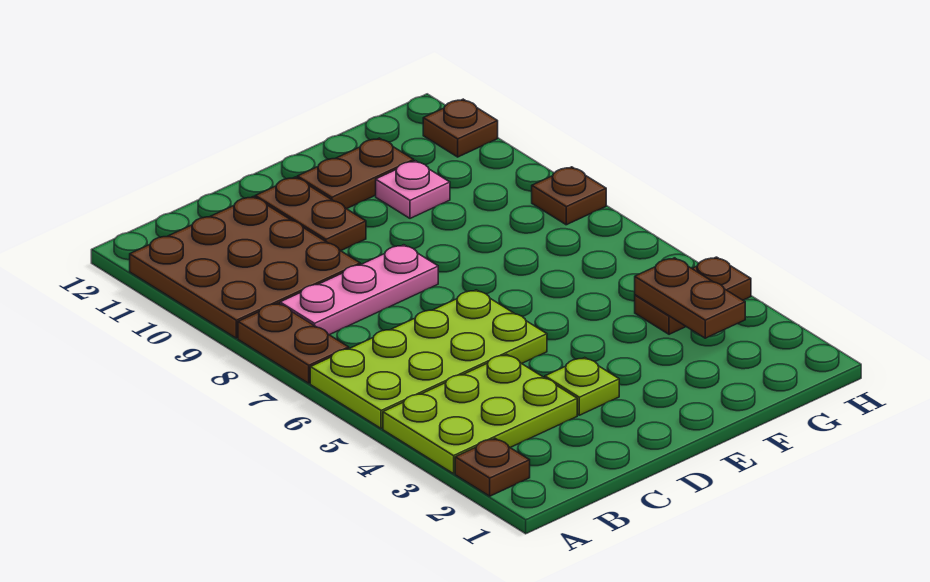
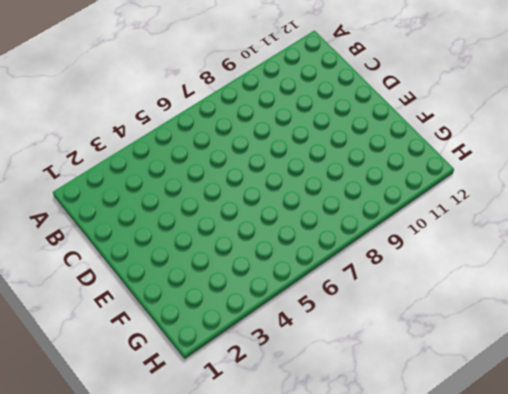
none -> brown 1x1 plate [455,438,530,496]
none -> lime 2x3 plate [383,354,577,474]
none -> lime 2x4 plate [310,290,547,429]

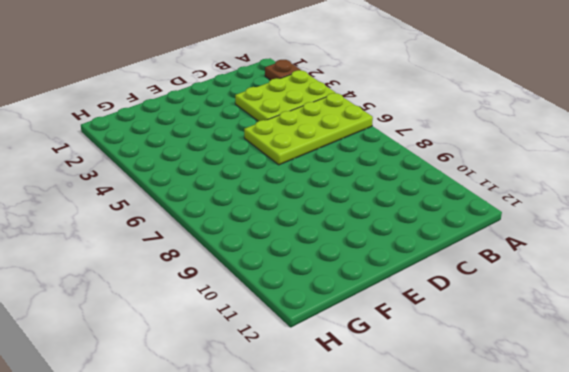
none -> brown 1x2 plate [238,303,349,383]
none -> brown 3x3 plate [130,197,360,338]
none -> pink 1x3 plate [280,245,438,335]

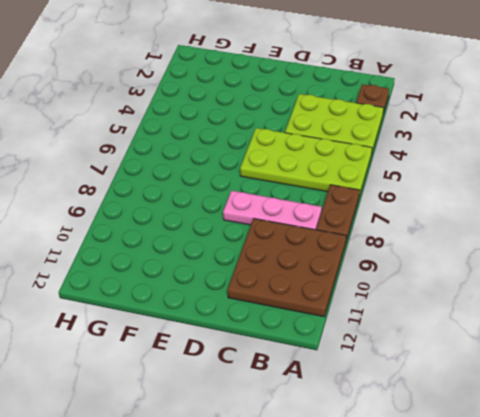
none -> lime 1x1 plate [545,358,619,415]
none -> brown 1x2 plate [255,177,366,251]
none -> brown 1x2 plate [297,138,414,209]

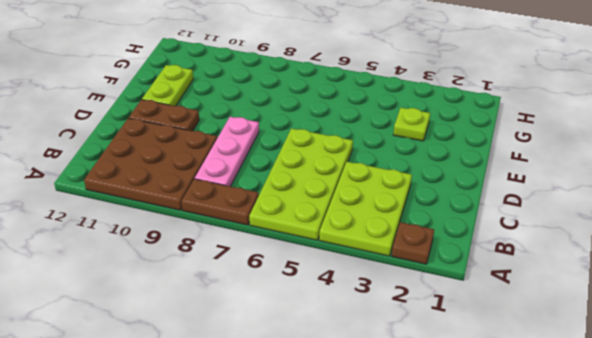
lime 1x2 plate [142,65,193,106] -> brown 1x2 plate [297,138,414,209]
lime 1x1 plate [393,108,430,141] -> lime 1x1 plate moved to [545,358,619,415]
none -> pink 1x1 plate [376,161,450,218]
none -> brown 1x2 plate [635,257,751,334]
none -> brown 1x1 plate [532,167,606,225]

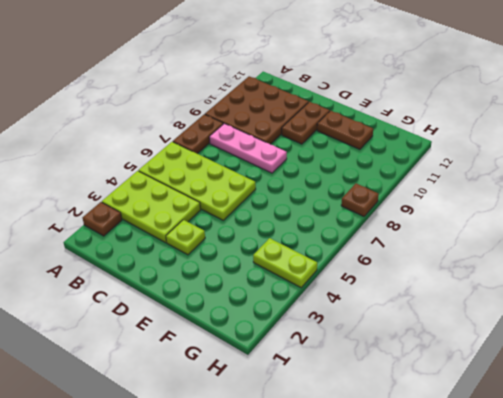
lime 1x2 plate [253,238,317,288] -> brown 1x2 plate [635,257,751,334]
none -> pink 1x1 plate [376,161,450,218]
none -> brown 1x1 plate [423,99,498,157]
none -> brown 1x2 plate [635,258,745,338]

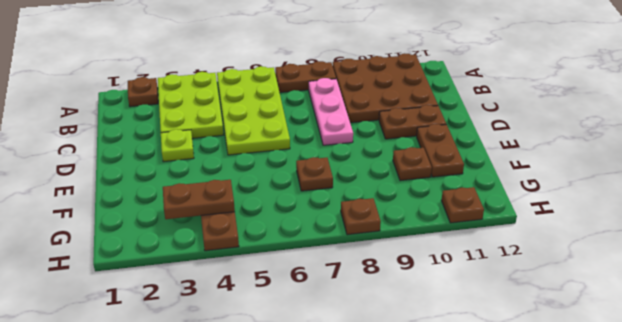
brown 1x1 plate [296,157,333,191] -> none
brown 1x1 plate [393,147,432,181] -> pink 1x1 plate [376,161,450,218]

